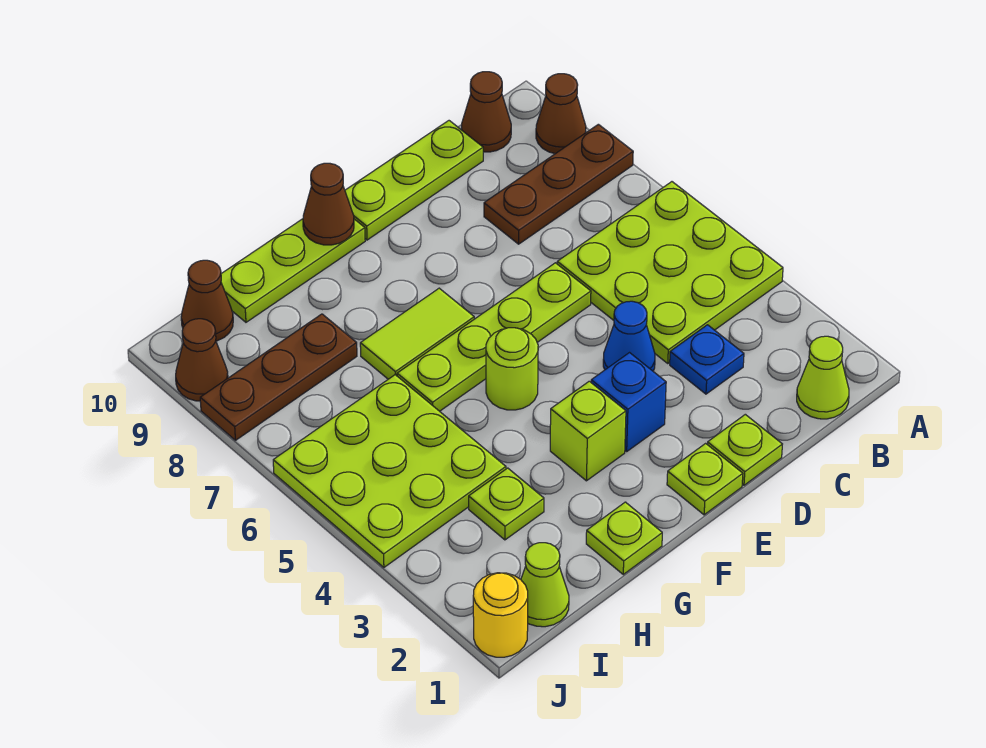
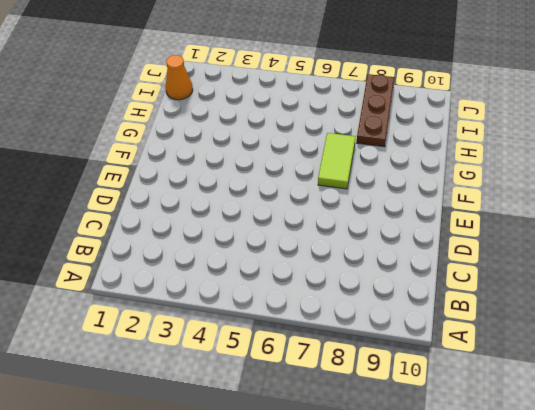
orange 1x1 cone [166,55,193,100] -> lime 1x1 cone [521,543,569,627]
none -> lime 3x3 plate [557,182,783,363]
none -> brown 1x3 plate [484,124,633,244]
none -> brown 1x1 cone [536,74,586,154]

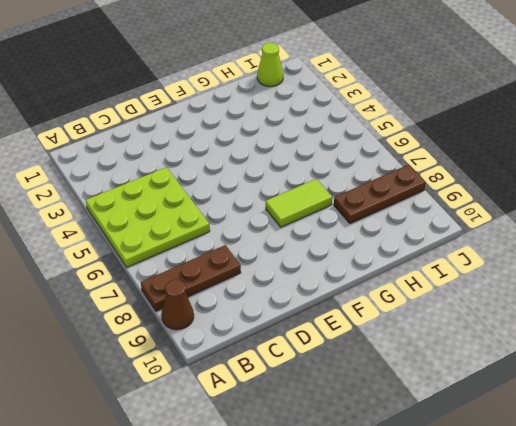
none -> lime 1x1 cone [797,336,849,419]
none -> brown 1x1 cone [461,72,511,152]
none -> blue 1x1 plate [670,325,744,394]

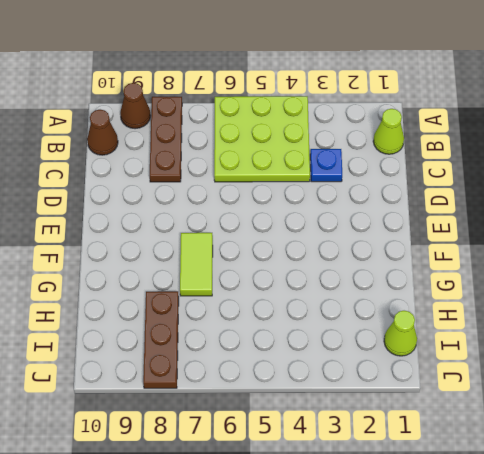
none -> lime 1x3 plate [345,121,483,240]
none -> lime 1x1 plate [707,414,782,485]
none -> blue 1x1 cone [603,301,655,371]

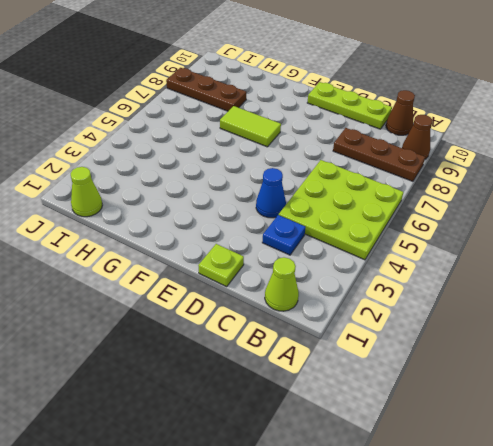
none -> lime 1x4 plate [397,263,591,411]
none -> lime 1x1 plate [667,443,743,515]
none -> blue 1x1 brick [591,353,666,451]

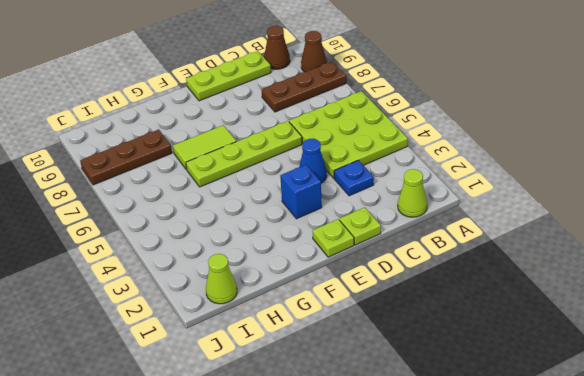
none -> lime 1x1 brick [550,381,626,481]
none -> lime 1x1 round brick [486,328,538,410]
none -> lime 1x3 plate [221,219,365,322]

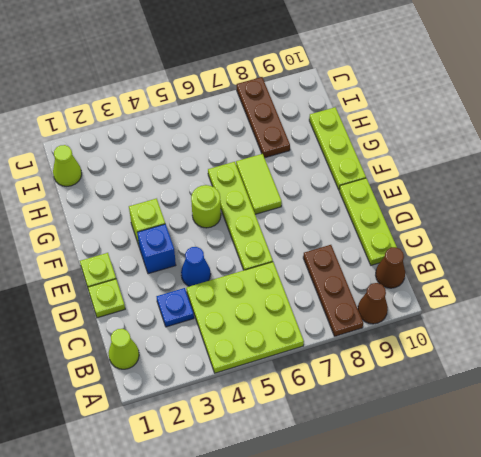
none -> lime 1x1 plate [586,502,662,574]
none -> lime 1x1 plate [469,468,544,540]
none -> lime 3x3 plate [273,375,506,567]

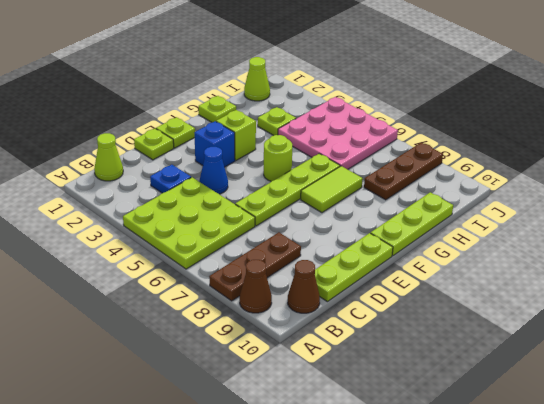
pink 3x3 plate [278,97,398,169] -> lime 3x3 plate [273,375,506,567]
none -> brown 1x1 cone [181,260,233,341]
none -> yellow 1x1 round brick [473,573,528,657]
none -> brown 1x1 cone [176,319,228,401]

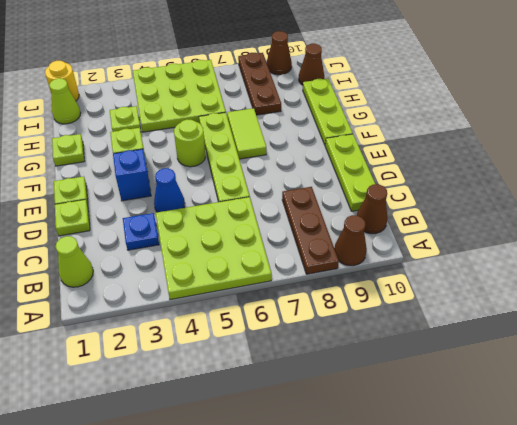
none -> brown 1x1 cone [303,163,354,245]

